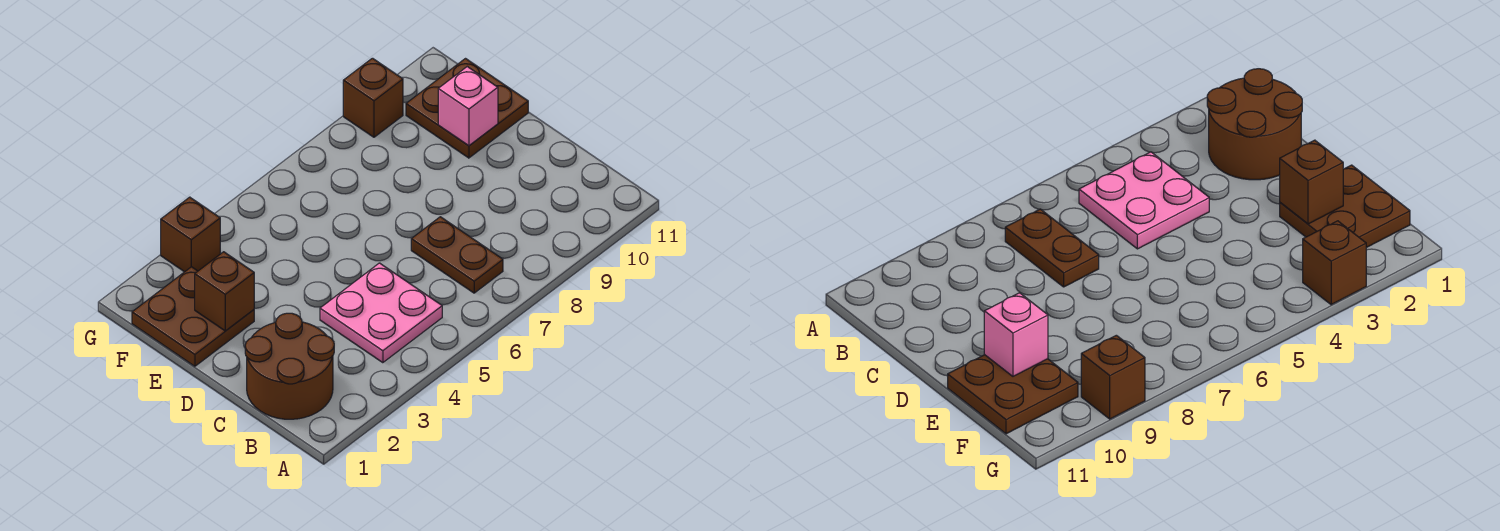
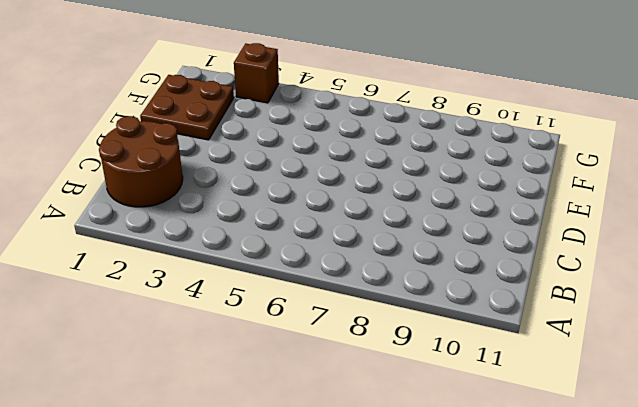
none -> pink 2x2 plate [320,263,442,363]
none -> brown 1x2 plate [411,217,503,293]

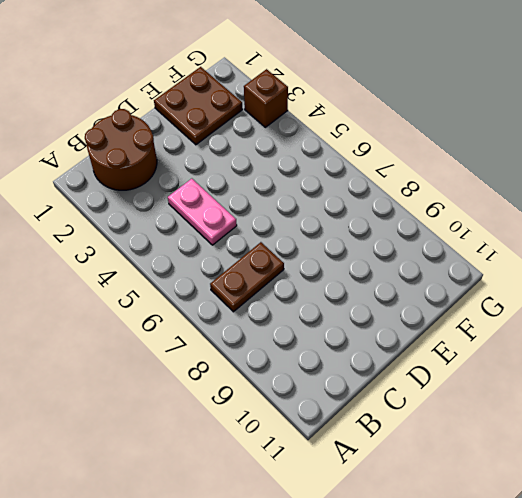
pink 1x2 plate [168,179,237,245] -> pink 2x2 plate [320,263,442,363]
none -> brown 2x2 plate [406,59,528,158]
none -> brown 1x1 brick [343,58,403,137]

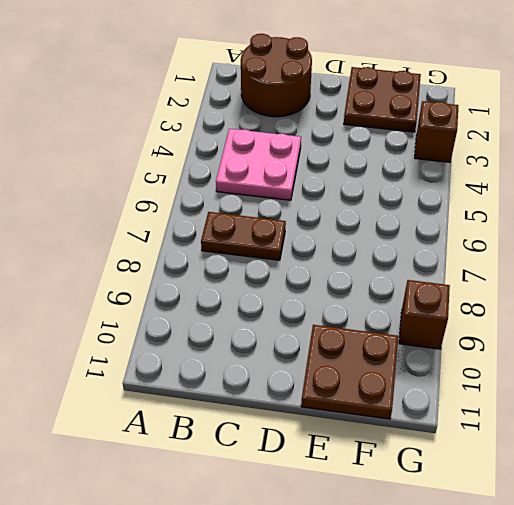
none -> brown 1x1 brick [195,252,254,331]
none -> pink 1x1 brick [438,67,498,146]

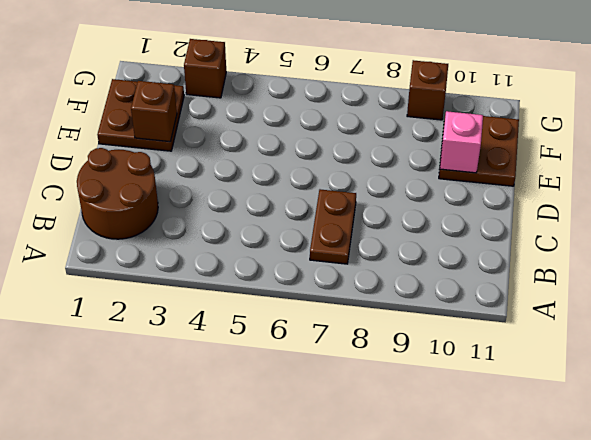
none -> pink 2x2 plate [320,263,442,363]

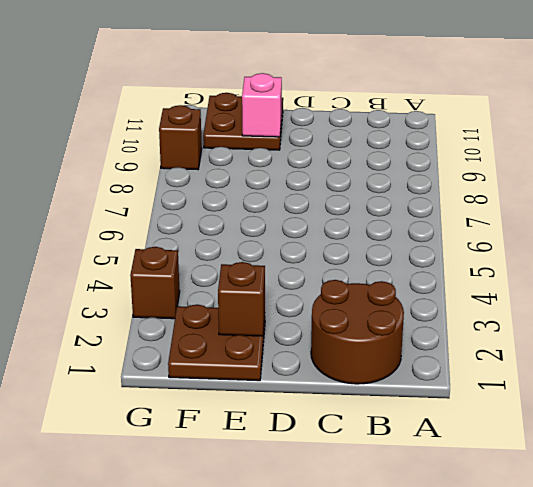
none -> pink 2x2 plate [320,263,442,363]
none -> brown 1x2 plate [411,217,503,293]

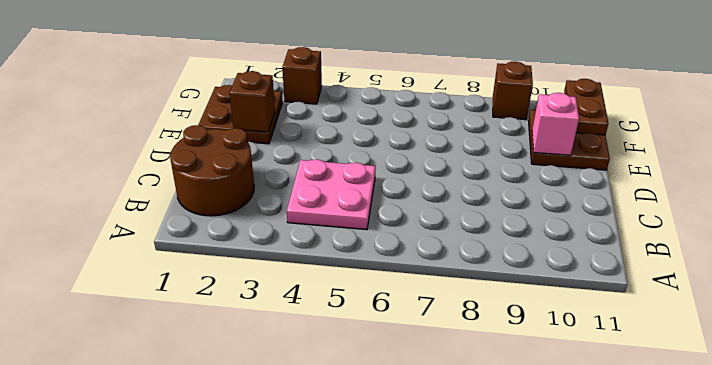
brown 1x2 plate [564,79,609,135] -> brown 1x2 plate moved to [411,217,503,293]

